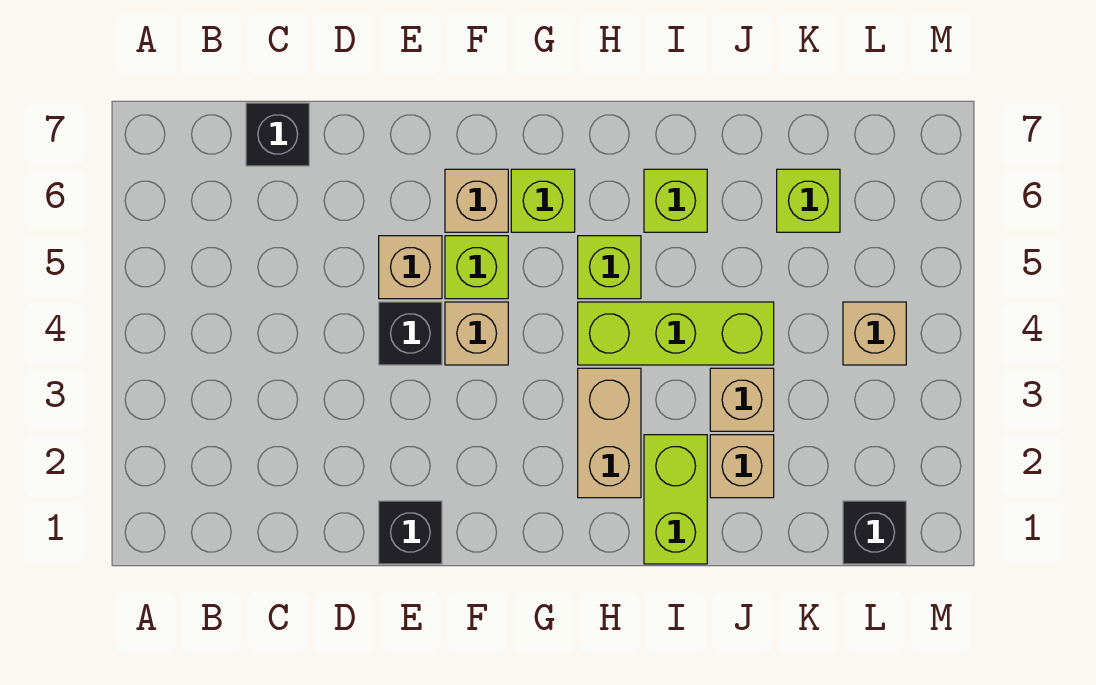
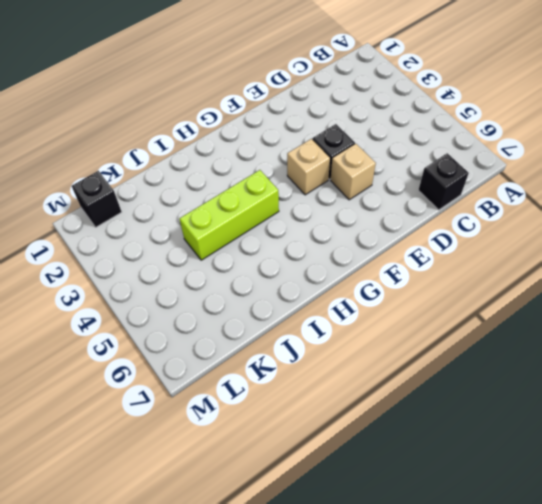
none -> black 1x1 brick [379,501,442,564]
none -> lime 1x1 brick [445,236,508,299]
none -> tan 1x1 brick [445,169,508,232]

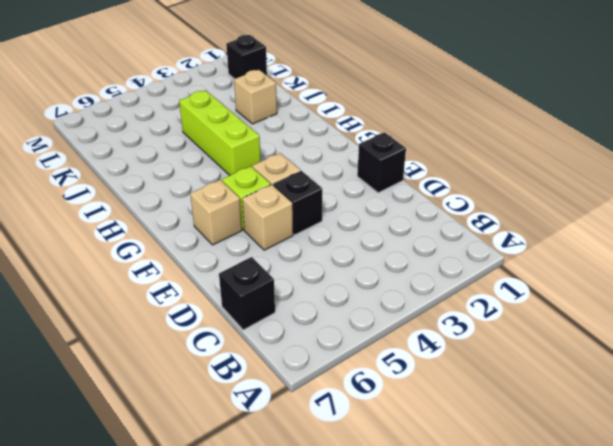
none -> lime 1x1 brick [511,169,575,232]
none -> tan 1x2 brick [578,368,641,498]
none -> lime 1x1 brick [578,236,641,299]

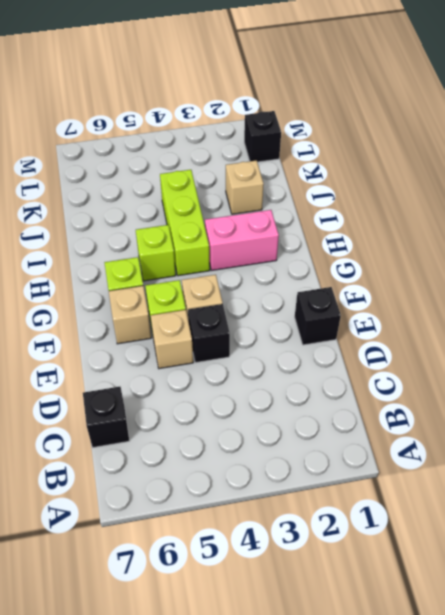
pink 1x2 brick [205,210,279,271] -> tan 1x2 brick [578,368,641,498]
none -> lime 1x2 brick [644,435,707,564]
none -> lime 1x1 brick [644,169,707,232]
none -> tan 1x1 brick [710,368,774,431]

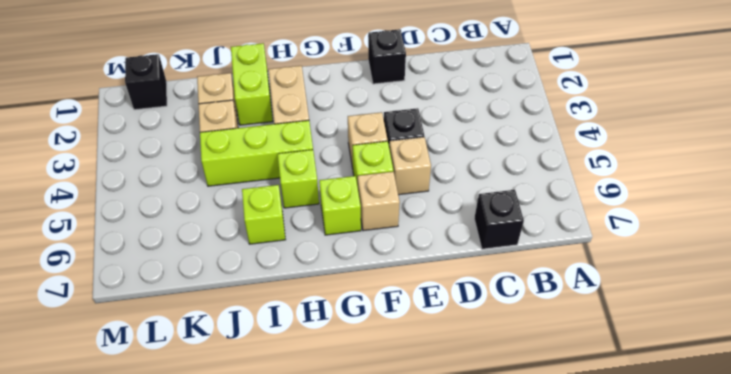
none -> lime 1x1 brick [777,169,840,232]
none -> tan 1x1 brick [843,302,906,365]

